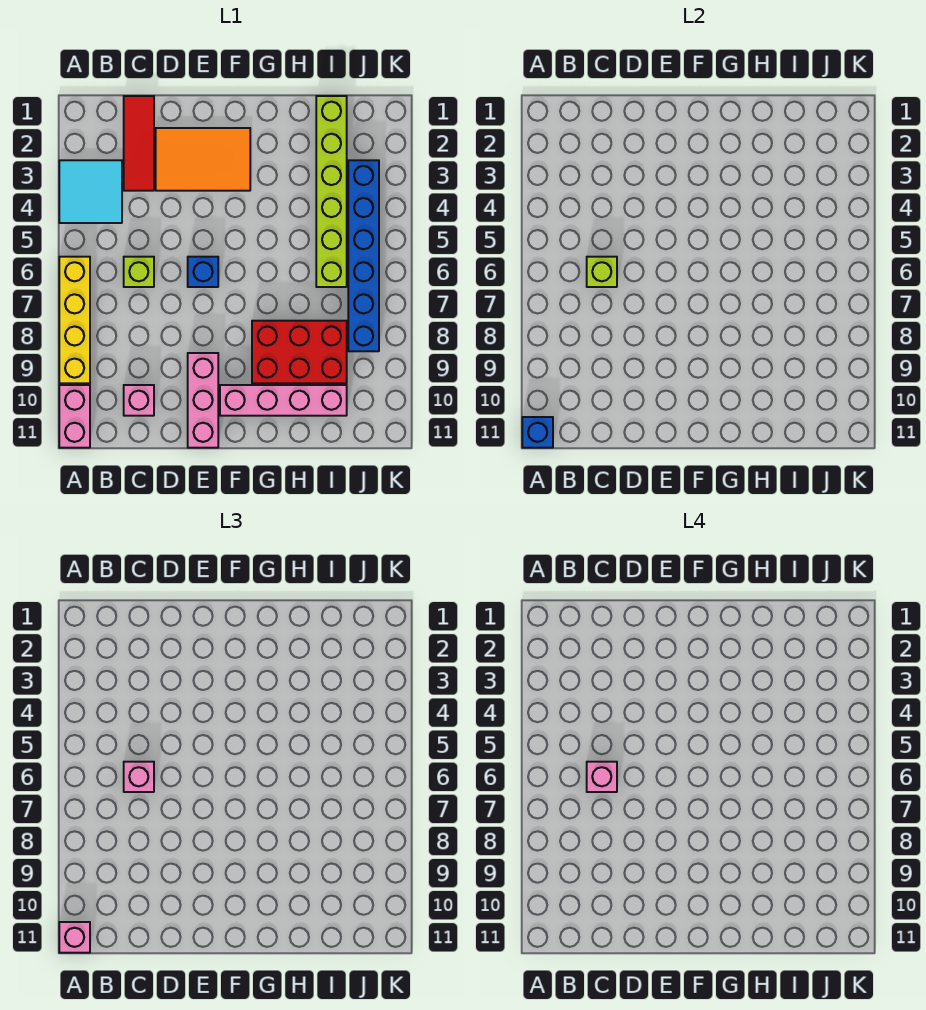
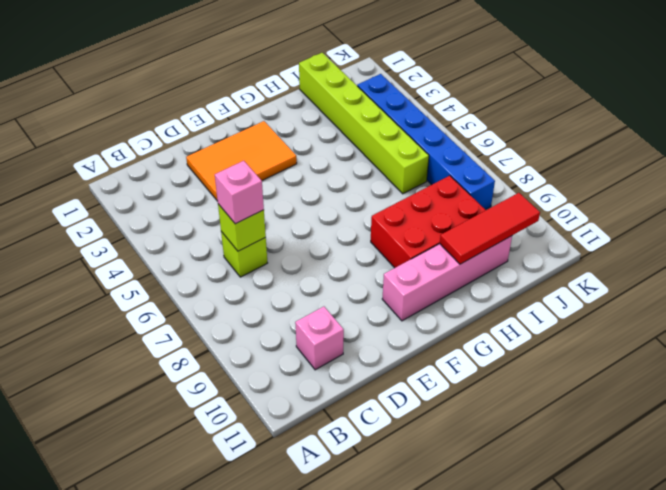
red 1x3 tile [440,193,540,264] -> red 1x3 tile turned to [124,96,154,191]
none -> cyan 2x2 tile [59,160,122,223]
none -> yellow 1x4 brick [59,257,90,383]
none -> pink 1x2 brick [59,385,90,448]

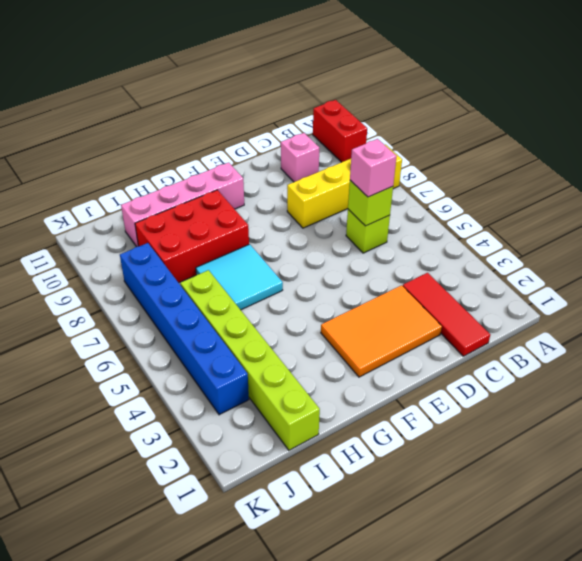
yellow 1x4 brick [287,144,402,228] -> yellow 1x4 brick turned to [59,257,90,383]
red 1x2 brick [313,100,367,162] -> pink 1x2 brick [59,385,90,448]
cyan 2x2 tile [196,244,283,310] -> cyan 2x2 tile moved to [59,160,122,223]
none -> blue 1x1 brick [188,257,218,287]
none -> pink 1x3 brick [188,353,218,448]
none -> blue 1x1 brick [522,417,553,448]

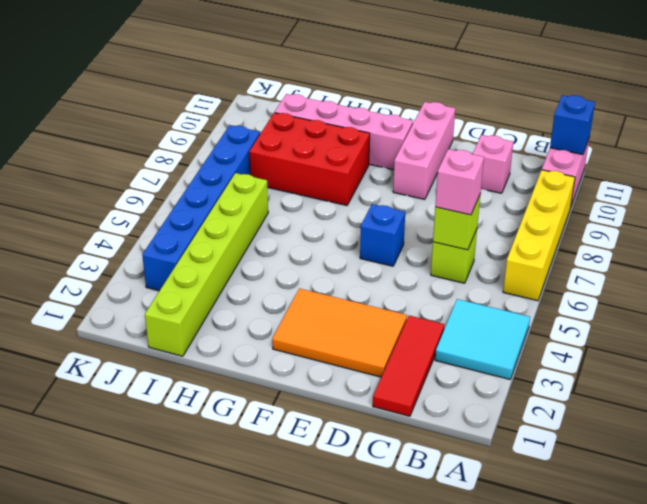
none -> pink 1x1 brick [59,922,90,953]
none -> pink 1x1 brick [587,762,617,792]

